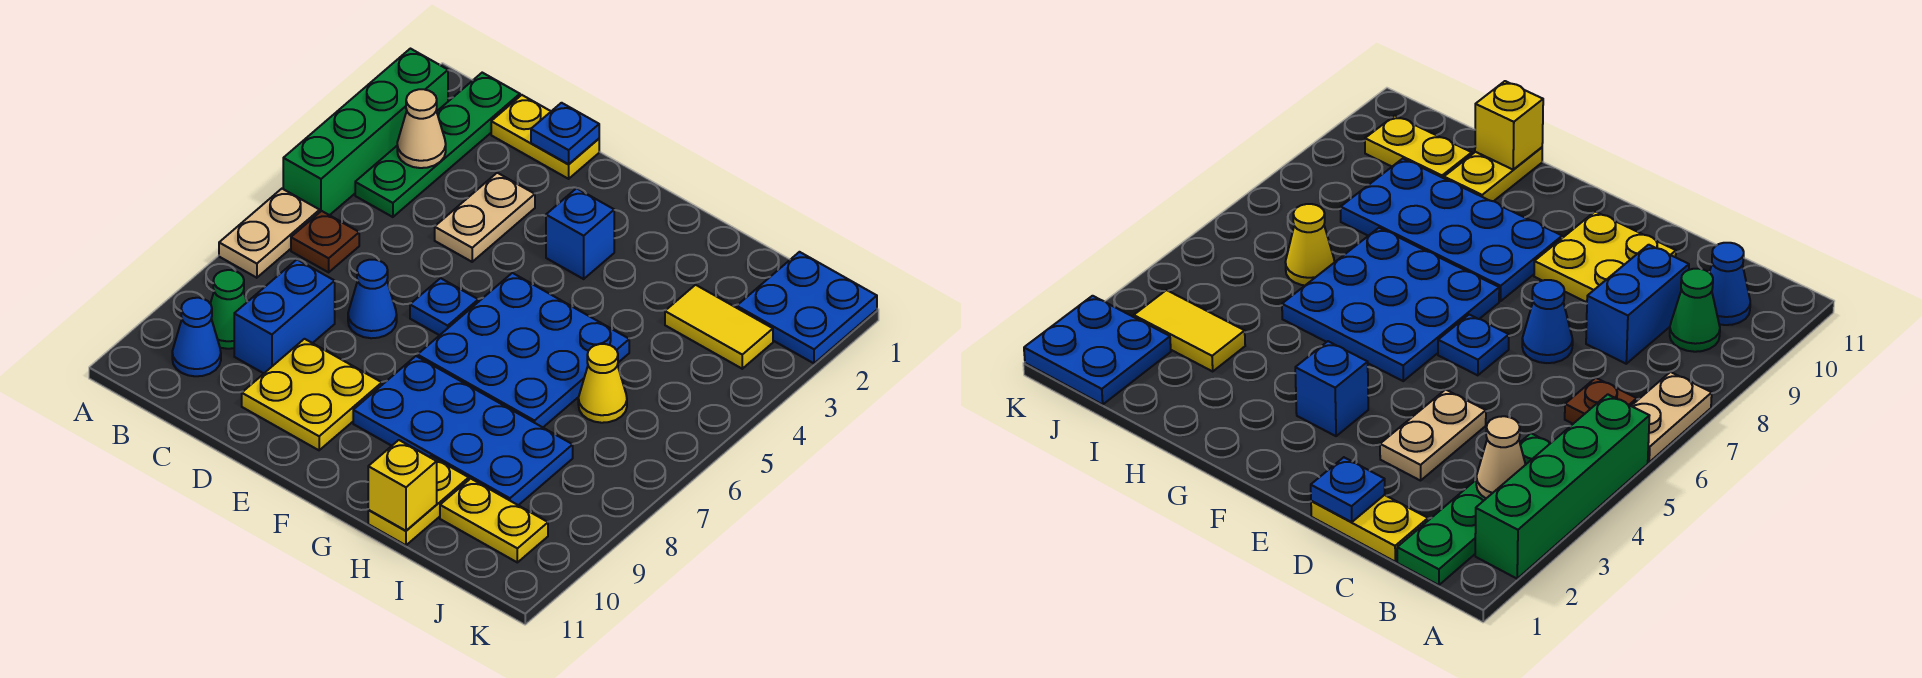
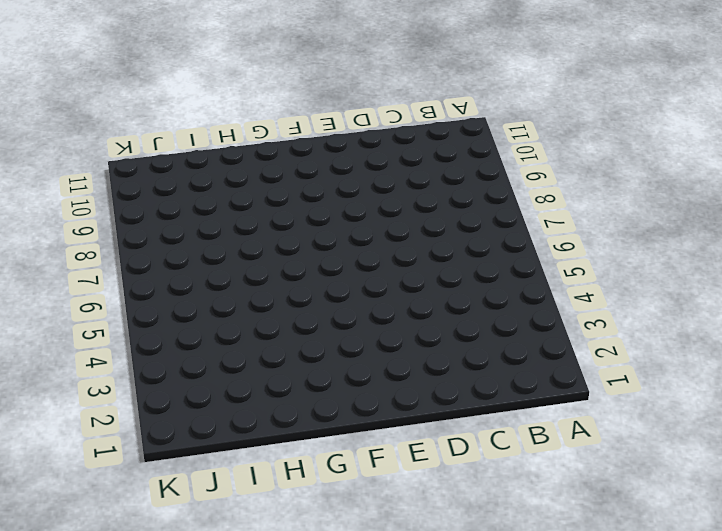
none -> green 1x4 brick [283,49,448,215]
none -> tan 1x2 plate [219,189,320,278]
none -> green 1x4 plate [355,73,520,217]

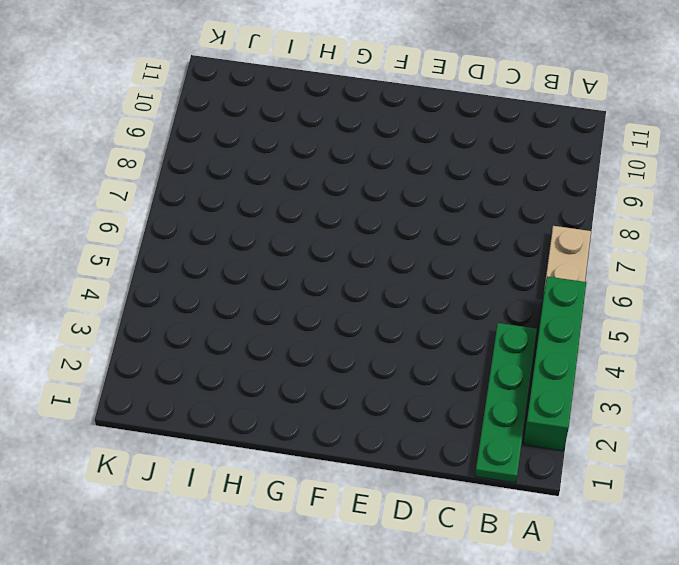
none -> brown 1x1 plate [291,211,359,272]
none -> green 1x1 cone [210,270,247,349]
none -> blue 1x1 cone [172,298,221,376]

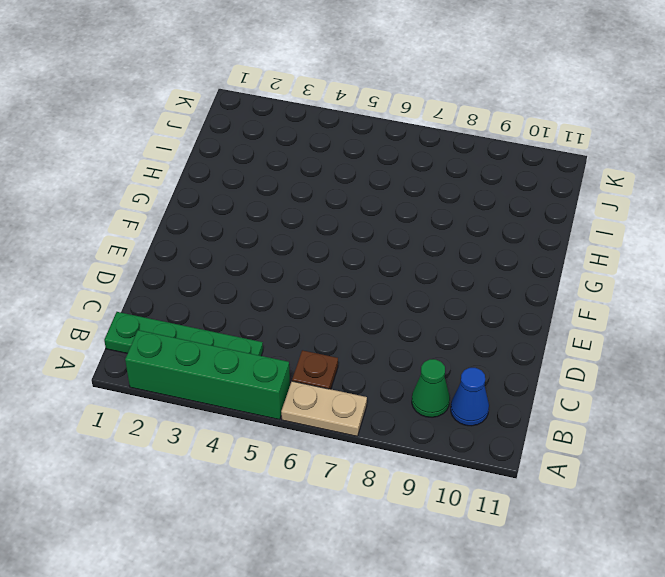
none -> yellow 1x2 plate [491,95,599,179]
none -> blue 1x2 brick [234,260,335,373]
none -> tan 1x2 plate [435,173,535,262]

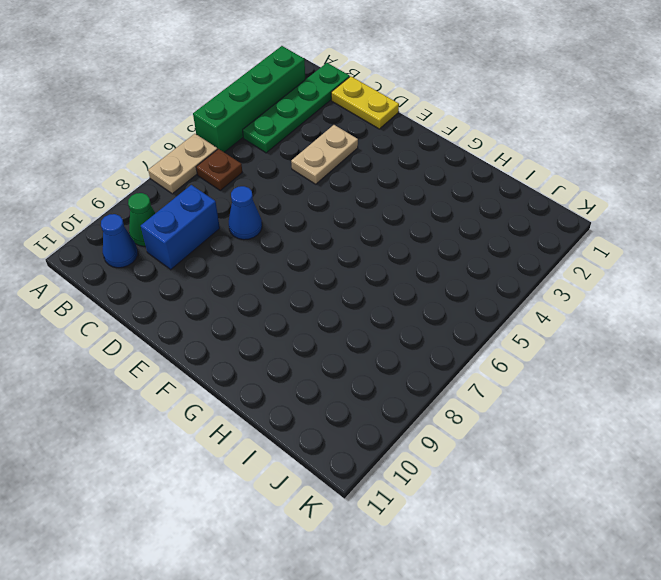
none -> yellow 2x2 plate [242,339,382,450]
none -> blue 1x1 plate [410,278,478,335]
none -> blue 1x1 brick [546,188,614,279]

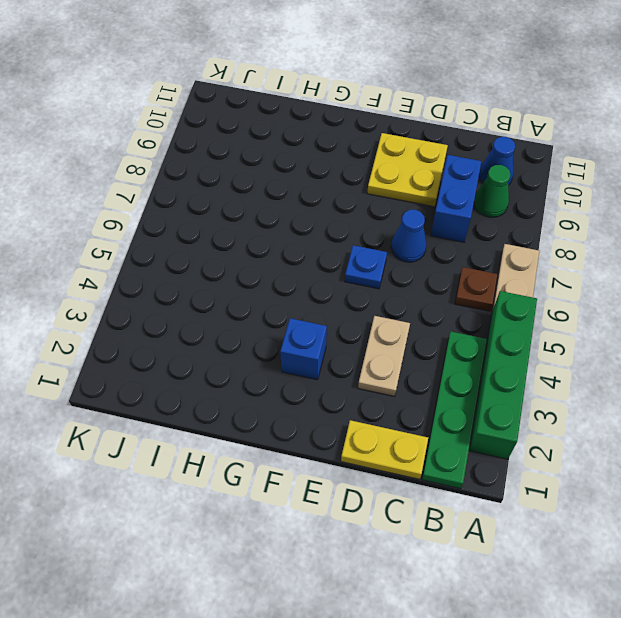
none -> blue 3x3 plate [417,273,629,427]
none -> blue 2x4 plate [353,356,573,505]
none -> yellow 1x2 plate [368,456,469,545]

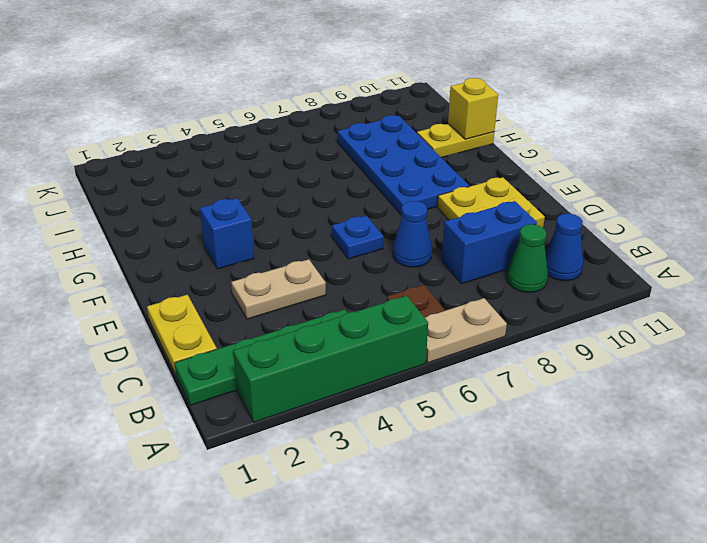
none -> blue 3x3 plate [417,273,629,427]
none -> yellow 1x2 tile [665,285,773,369]
none -> yellow 1x1 cone [578,344,627,423]

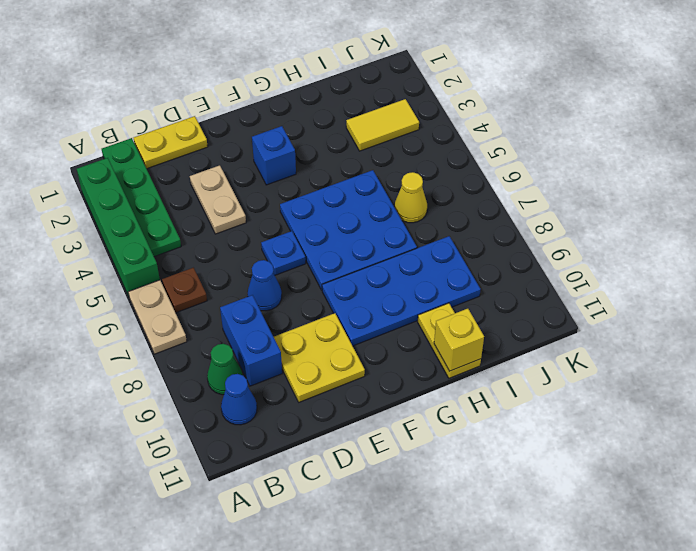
none -> yellow 1x2 plate [440,479,548,562]
none -> blue 2x2 plate [737,252,877,363]
none -> tan 1x1 cone [397,89,446,168]

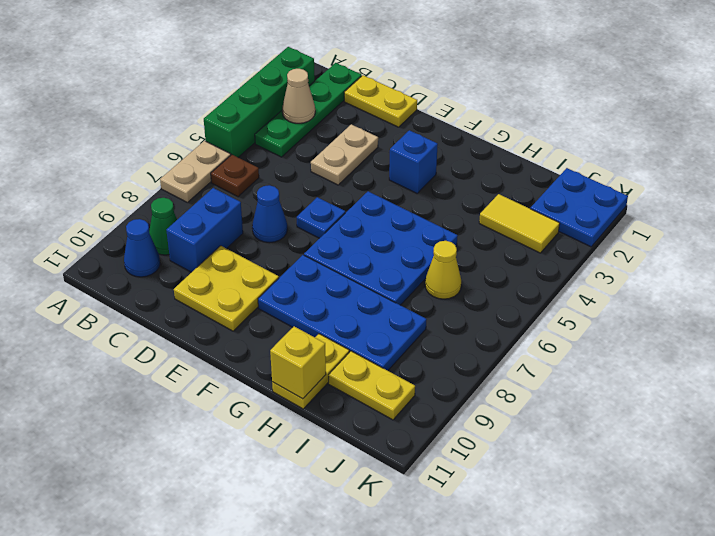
none -> blue 1x1 plate [531,103,599,164]

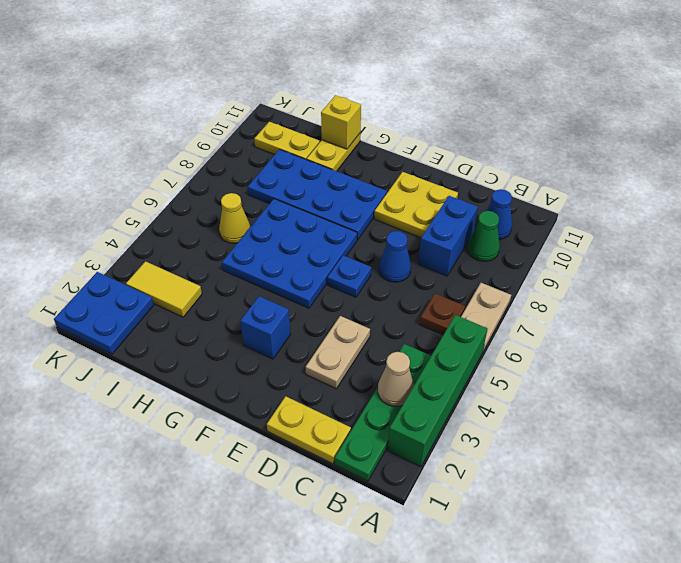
none -> blue 1x1 plate [531,103,599,164]

